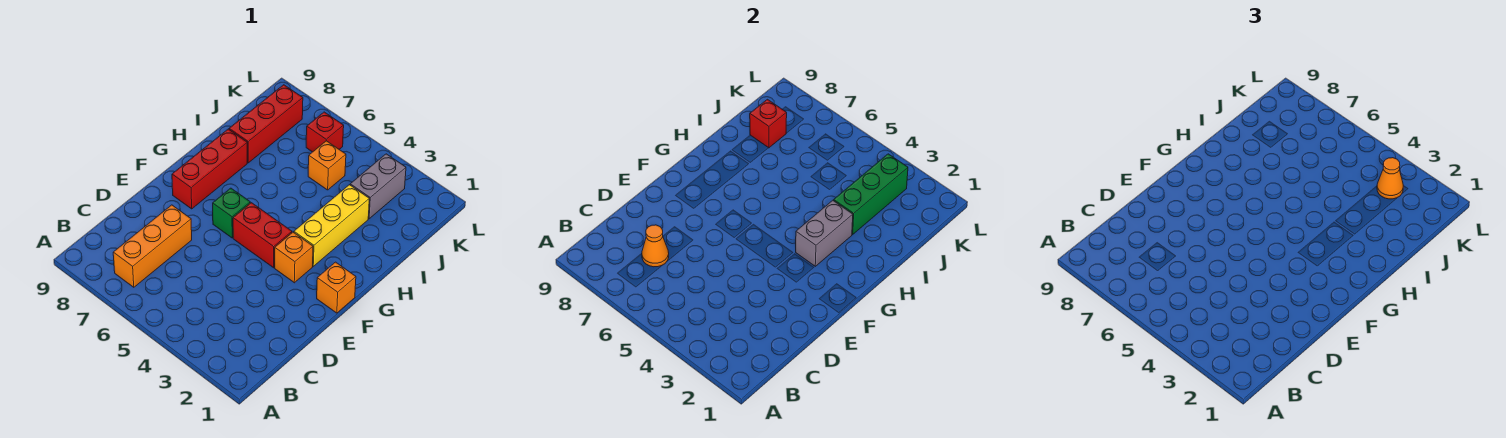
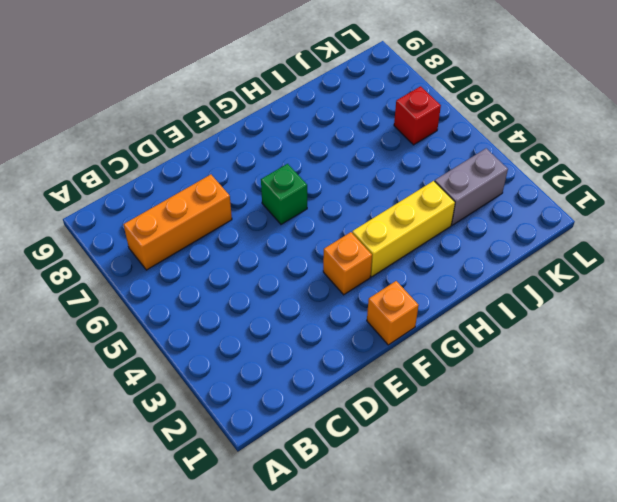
none -> red 1x2 brick [233,203,292,268]
none -> red 1x3 brick [172,129,247,209]
none -> red 1x3 brick [229,85,303,163]

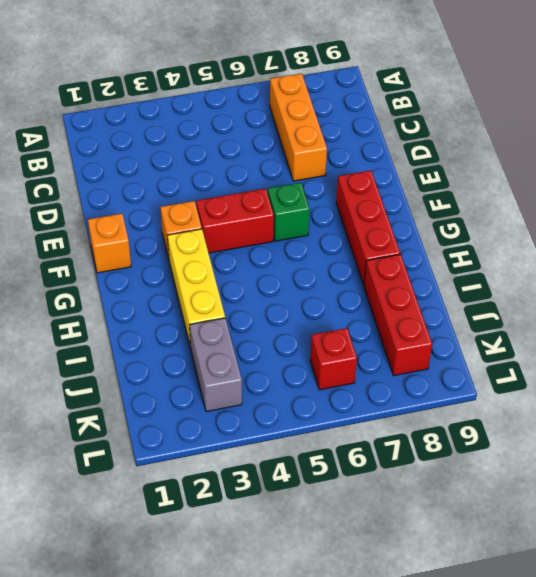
none -> orange 1x1 brick [308,141,346,190]
none -> orange 1x1 cone [642,225,669,267]
none -> grey 1x2 brick [796,200,853,266]

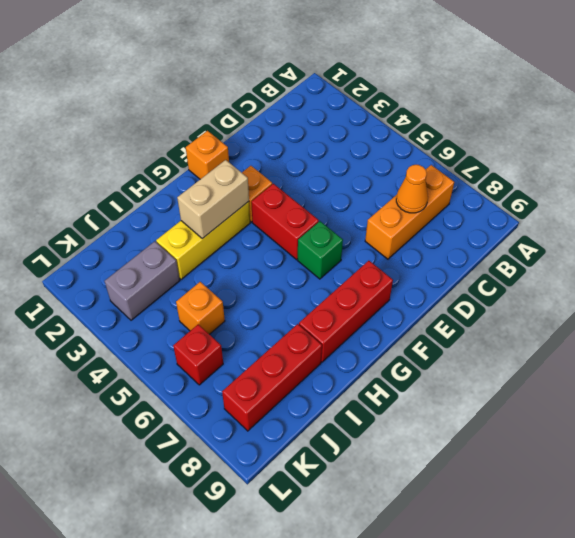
tan 1x2 brick [177,160,249,239] -> grey 1x2 brick [796,200,853,266]
none -> green 1x3 brick [834,154,908,234]
none -> red 1x1 brick [750,99,787,148]
none -> orange 1x1 cone [1377,158,1403,199]

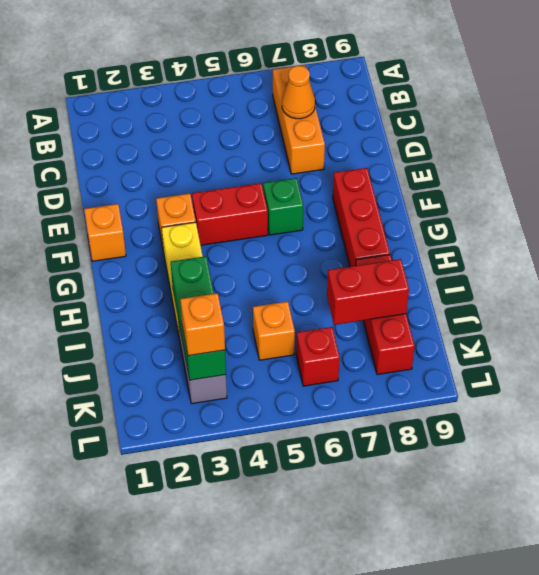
red 1x2 brick [327,259,409,325] -> red 1x1 brick [750,99,787,148]
orange 1x1 brick [180,293,225,356] -> orange 1x1 cone [1377,158,1403,199]
none -> grey 1x2 brick [796,200,853,266]

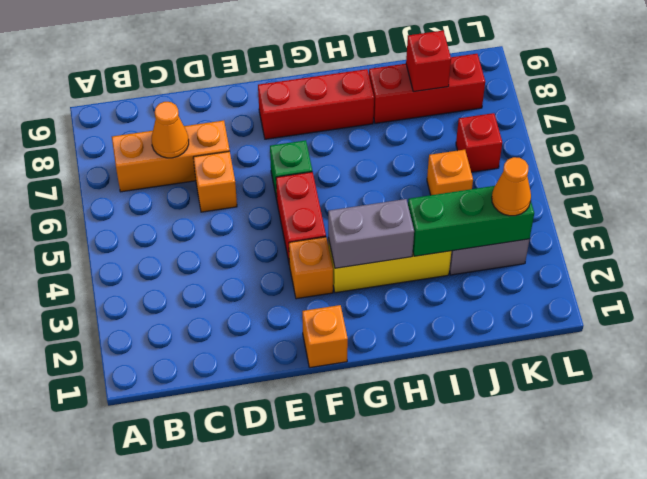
orange 1x1 brick [193,151,237,212] -> none

